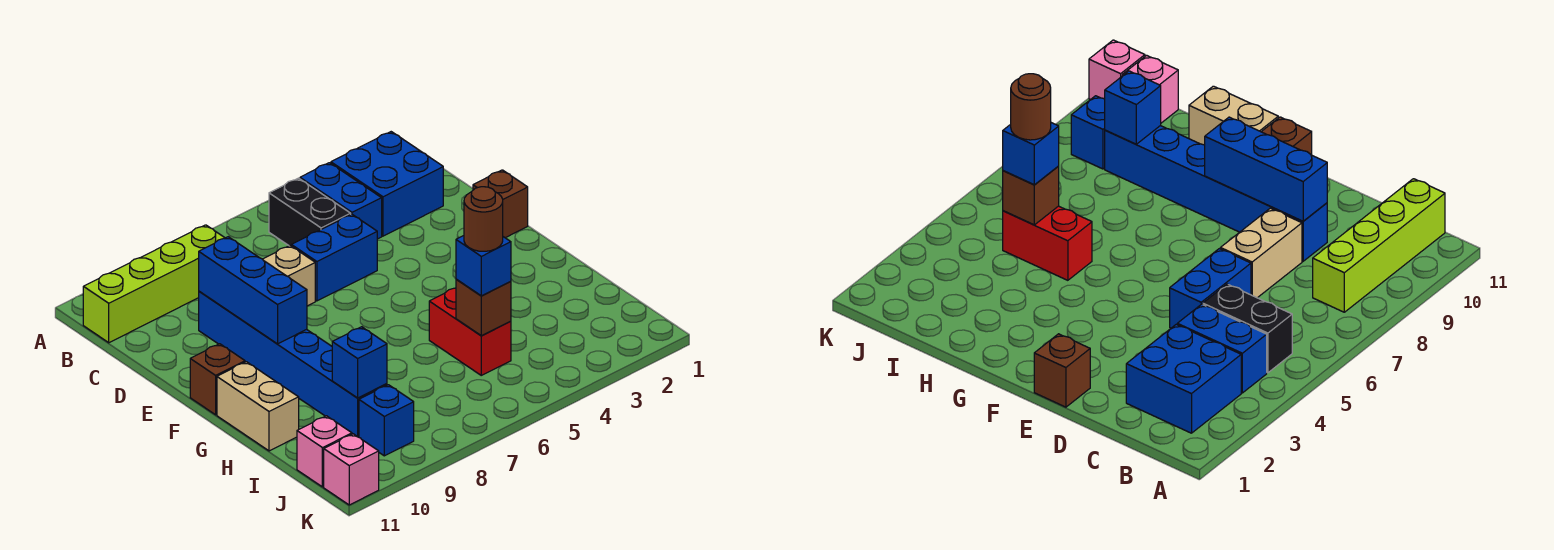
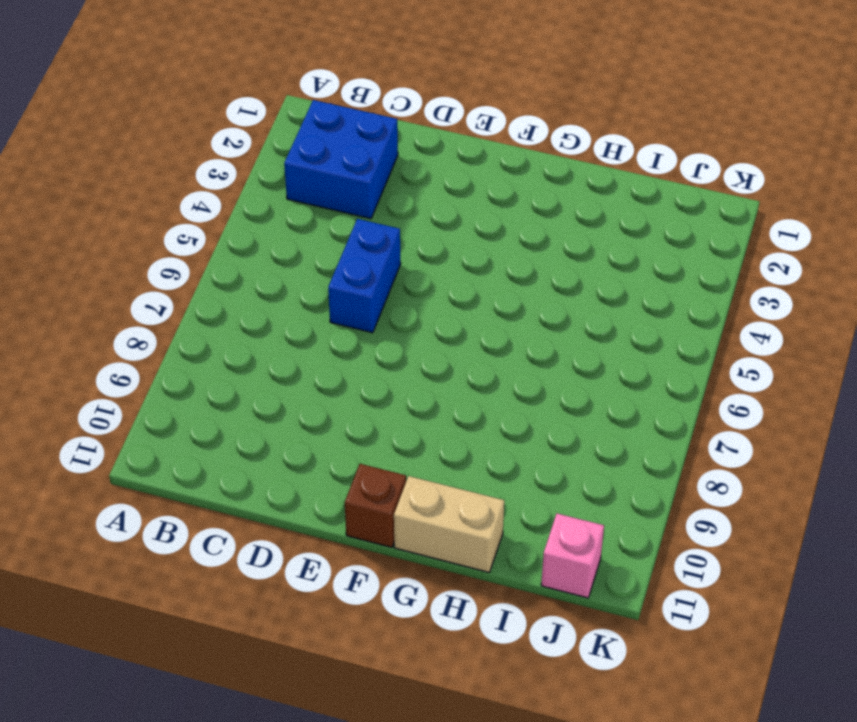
none -> blue 1x2 brick [300,163,382,239]
none -> black 1x2 brick [269,178,351,246]
none -> lime 1x4 brick [83,225,225,343]

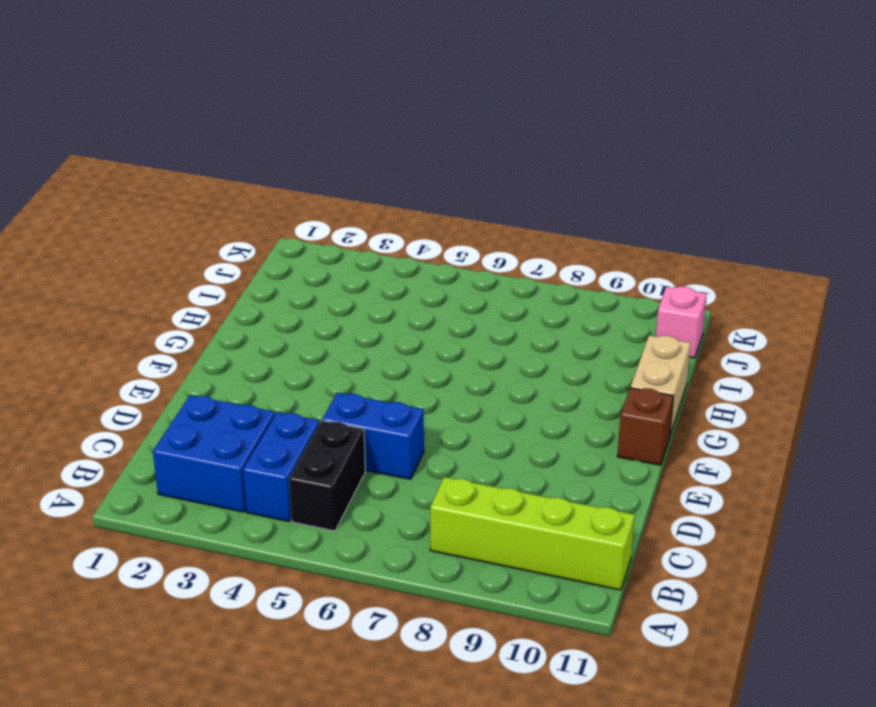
none -> tan 1x2 brick [263,246,315,306]
none -> blue 1x6 brick [199,291,387,437]
none -> brown 1x1 brick [473,170,528,238]

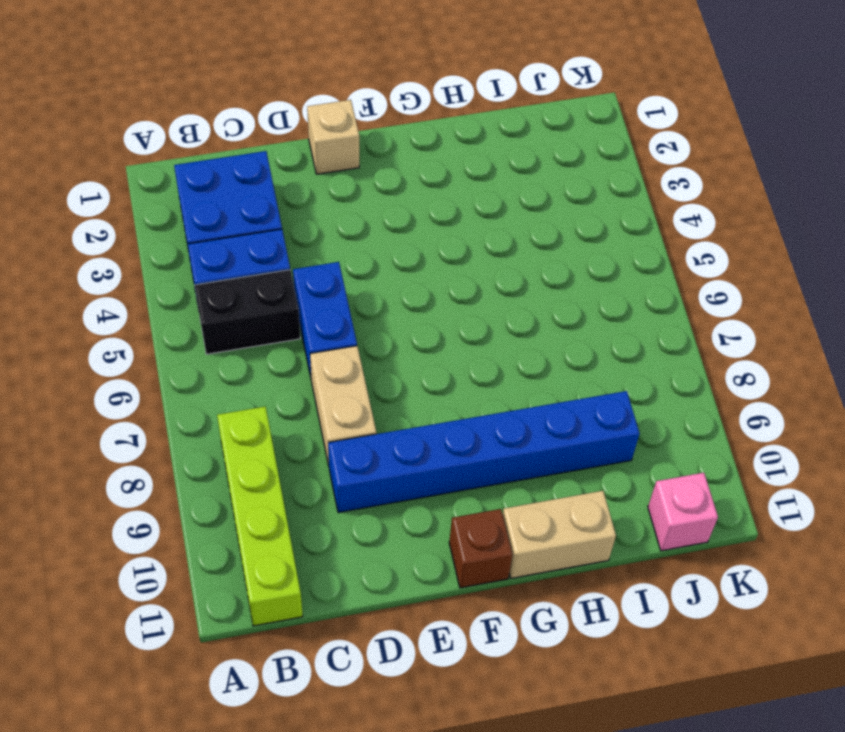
tan 1x1 brick [307,100,359,174] -> brown 1x1 brick [473,170,528,238]
none -> red 1x2 brick [429,288,511,375]
none -> blue 1x1 brick [359,385,414,456]
none -> pink 1x1 brick [324,434,379,505]

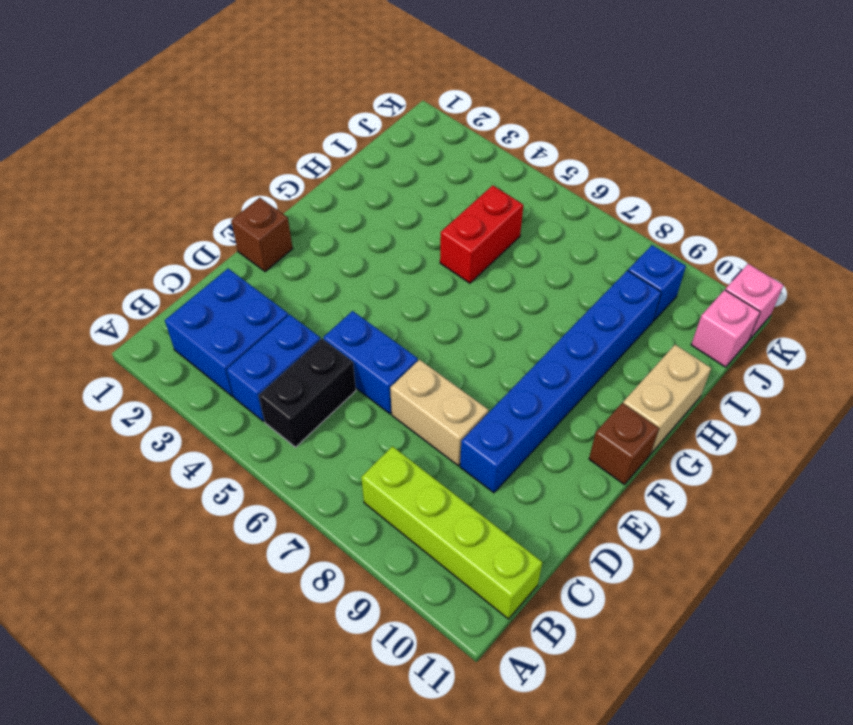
none -> blue 1x3 brick [199,237,307,344]
none -> brown 1x1 brick [456,279,511,336]
none -> blue 1x1 brick [332,327,387,398]

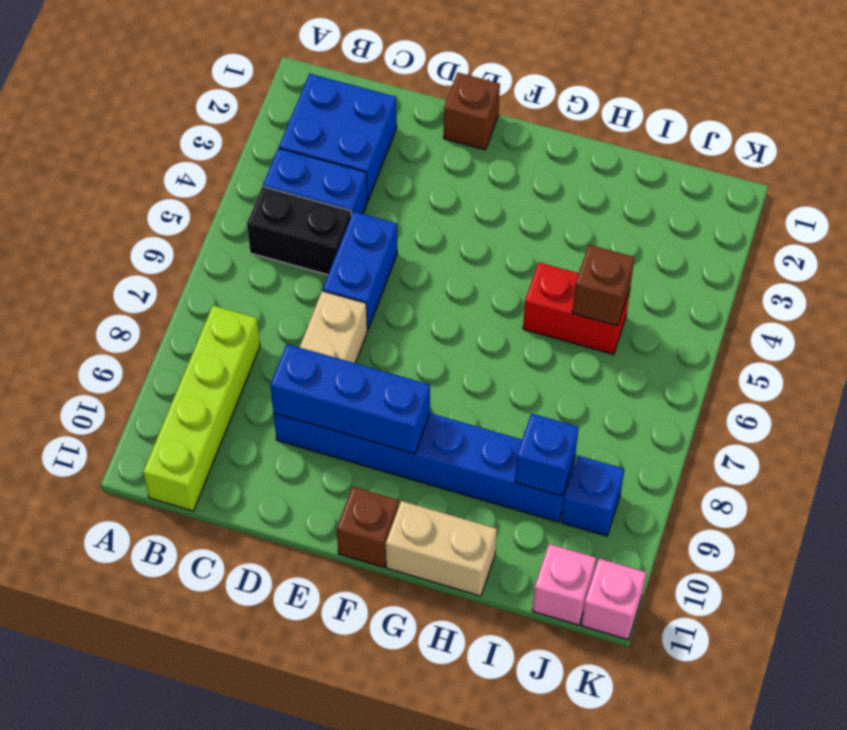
none -> blue 1x1 brick [456,236,511,296]
none -> brown 1x1 round brick [464,187,503,251]

